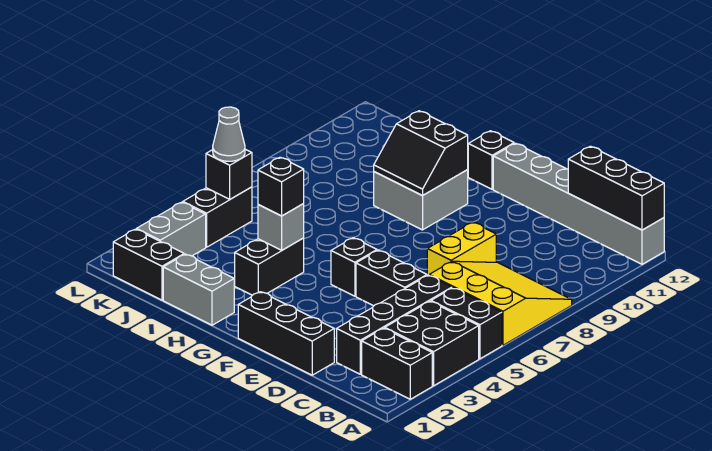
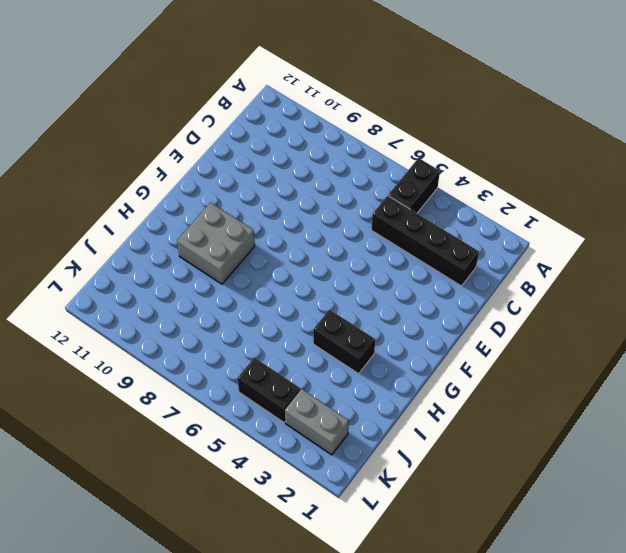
none -> black 1x2 brick [362,328,432,399]
none -> black 2x2 brick [385,301,479,386]
none -> yellow 3x3 slope [429,261,572,345]

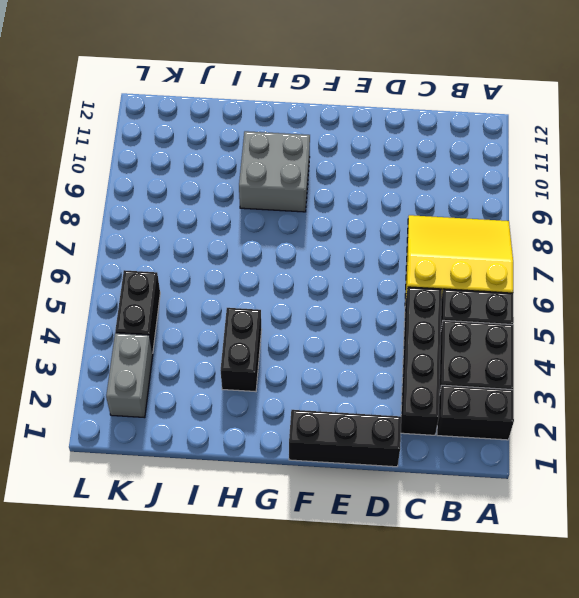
none -> grey 1x6 brick [493,143,664,264]
none -> black 1x2 brick [356,250,427,306]
none -> yellow 1x2 brick [427,222,496,275]

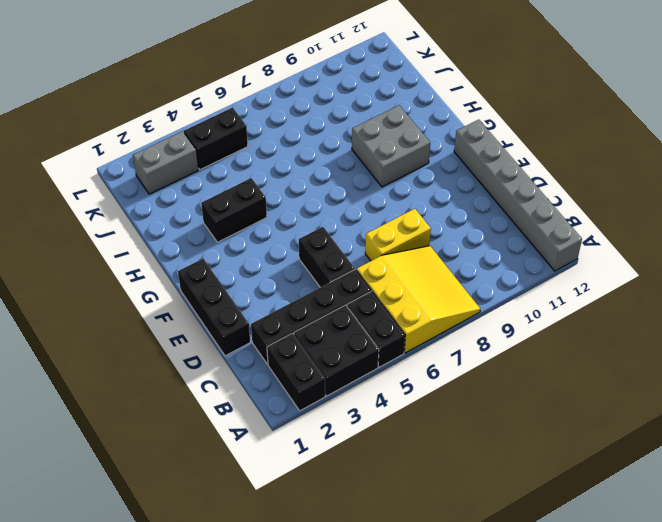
none -> black 1x1 brick [331,238,377,296]
none -> black 1x1 brick [468,131,514,189]
none -> grey 1x2 brick [163,254,234,325]

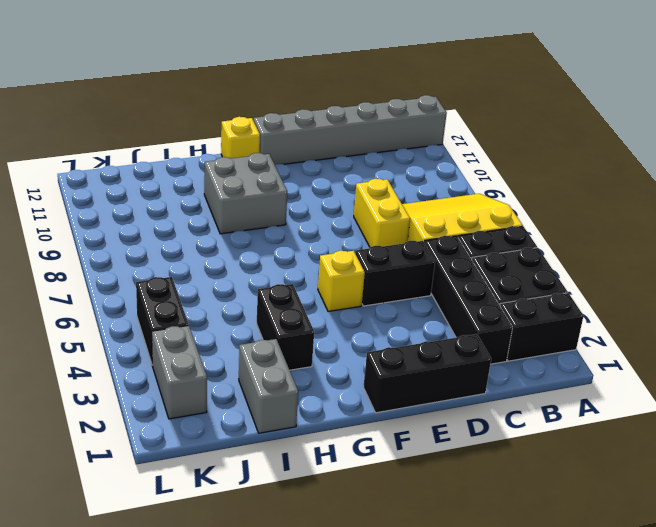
yellow 1x1 brick [318,251,365,311] -> black 1x1 brick [331,238,377,296]
yellow 1x1 brick [221,117,260,159] -> black 1x1 brick [468,131,514,189]
grey 1x2 brick [239,339,298,433] -> grey 1x2 brick turned to [163,254,234,325]
none -> black 1x2 brick [113,229,184,300]
none -> black 1x3 brick [568,146,664,230]
none -> black 2x2 slope [374,111,468,196]

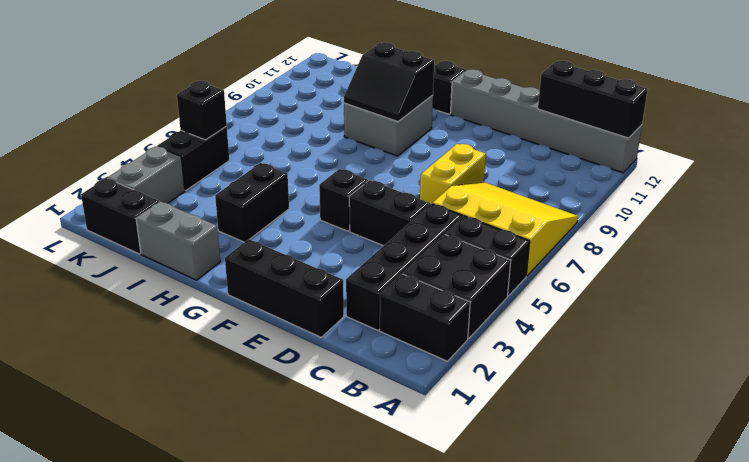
none -> grey 1x1 brick [258,204,304,250]
none -> black 1x1 brick [258,157,304,216]
none -> grey 1x1 cone [213,107,245,161]

